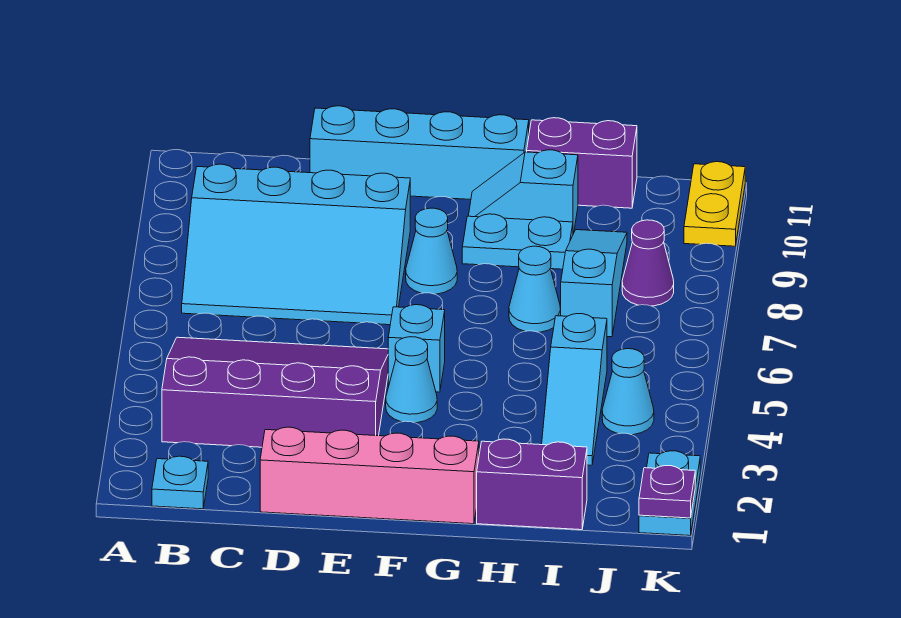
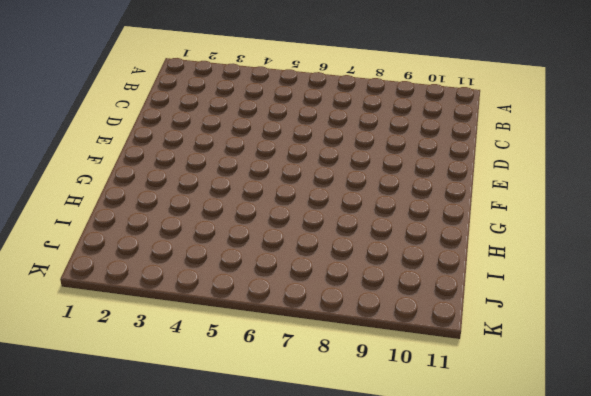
none -> cyan 1x1 plate [152,456,208,509]
none -> purple 3x4 slope [162,337,388,447]
none -> cyan 3x4 slope [182,164,410,325]

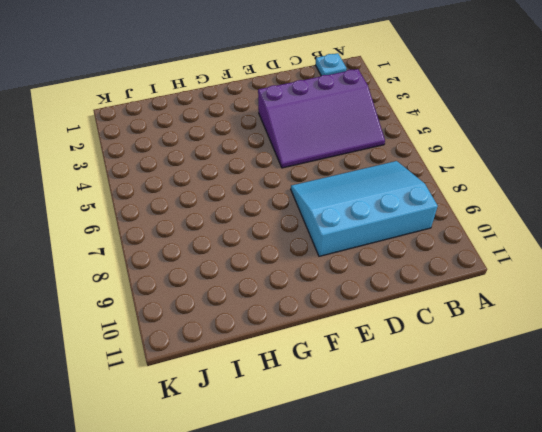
none -> pink 1x4 brick [260,427,479,524]
none -> cyan 1x4 brick [310,106,529,199]
none -> cyan 1x1 cone [386,337,437,423]

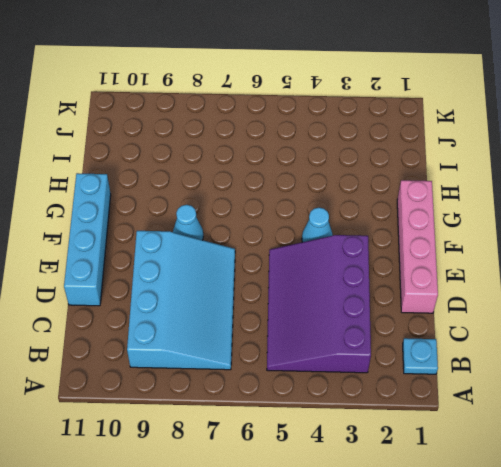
none -> cyan 1x1 brick [388,305,445,392]
none -> cyan 1x2 plate [462,214,573,269]
none -> cyan 1x2 slope [468,150,578,234]

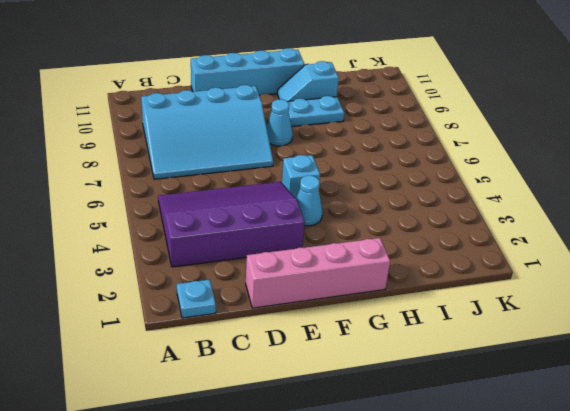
none -> purple 1x2 brick [477,439,587,530]
none -> cyan 1x1 cone [509,246,561,332]
none -> purple 1x2 brick [527,118,637,208]

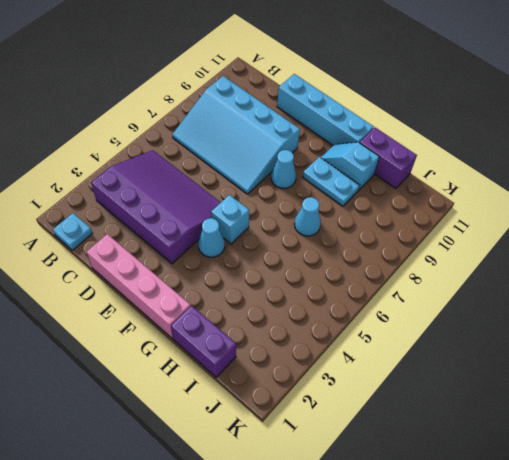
none -> cyan 1x3 slope [542,314,607,465]
none -> cyan 1x3 slope [561,230,627,337]
none -> cyan 1x1 cone [602,349,654,435]

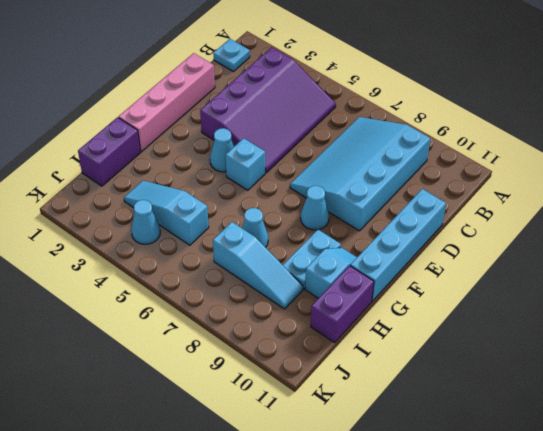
none -> purple 1x1 cone [622,220,674,306]
none -> cyan 1x2 plate [639,451,700,536]
none -> yellow 1x2 plate [684,162,745,246]

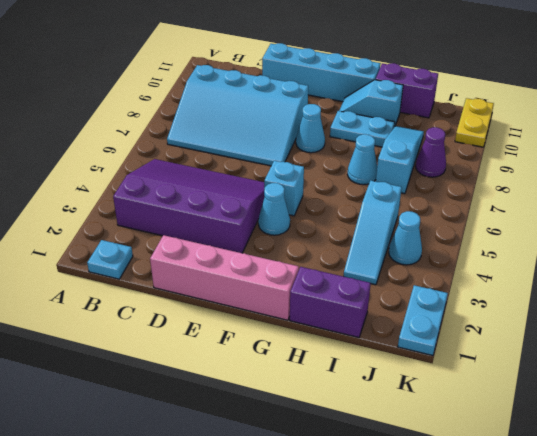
none -> purple 1x1 plate [639,466,695,518]

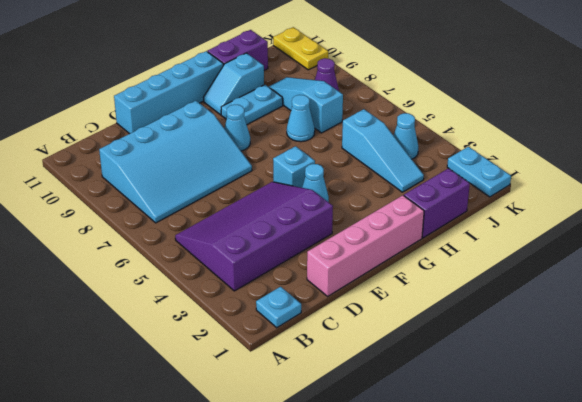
none -> purple 1x1 plate [639,466,695,518]

